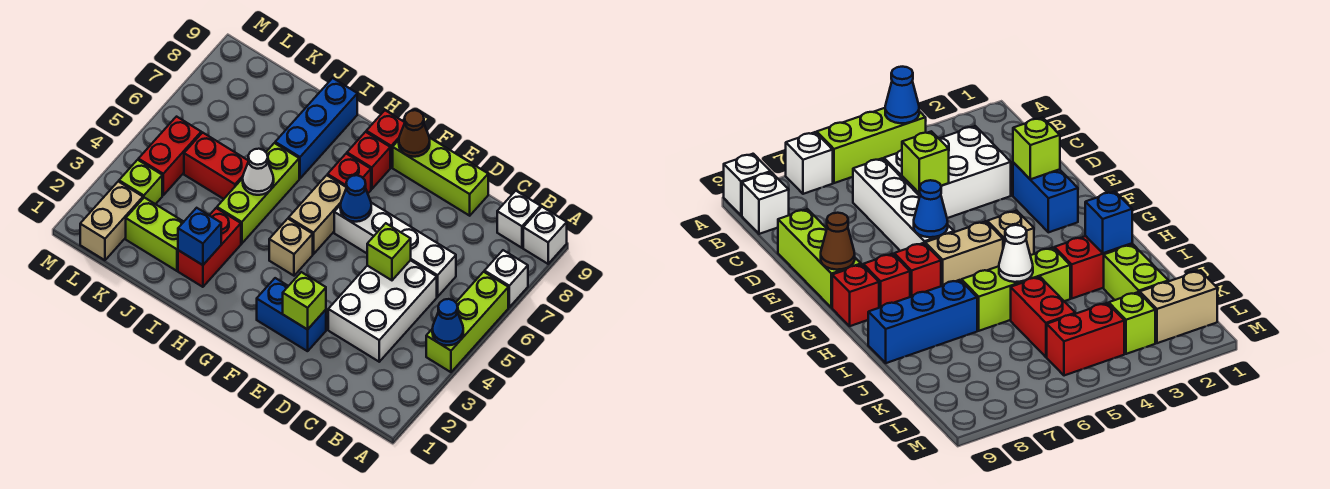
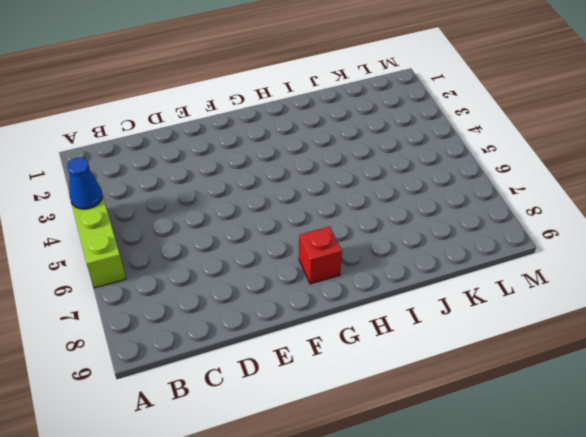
none -> white 1x1 brick [484,250,528,307]
none -> white 1x1 brick [523,207,567,264]
none -> white 1x1 brick [497,191,541,248]

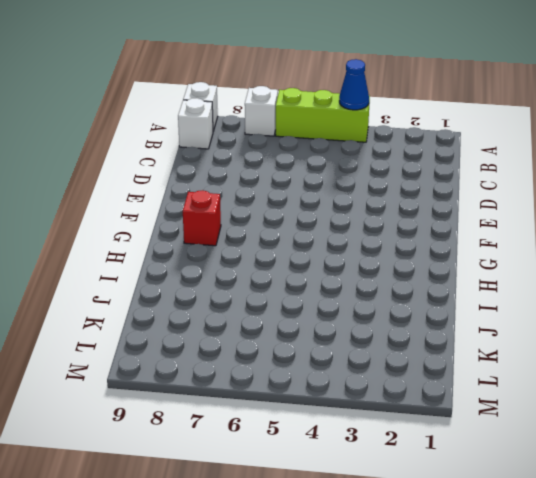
none -> white 2x3 brick [328,260,437,362]
none -> white 1x4 brick [334,203,456,297]
none -> lime 1x3 brick [393,137,488,216]

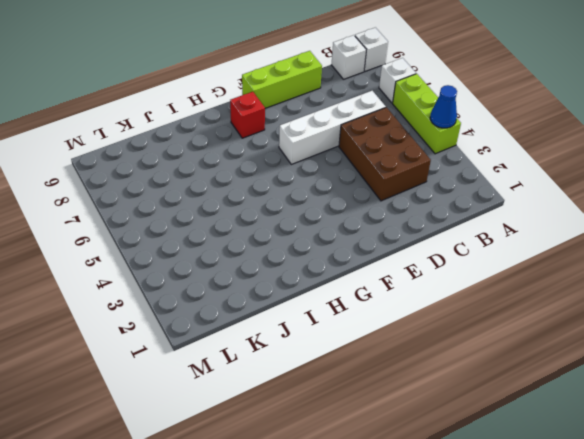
brown 2x3 brick [339,107,431,201] -> white 2x3 brick [328,260,437,362]
none -> blue 1x2 brick [257,278,326,351]
none -> tan 1x1 brick [269,219,313,276]
none -> tan 1x2 brick [289,175,346,254]

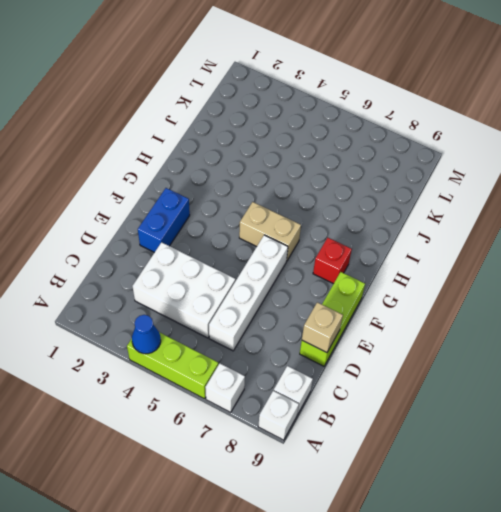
tan 1x1 brick [302,302,343,353] -> tan 1x1 brick moved to [269,219,313,276]
none -> red 1x1 brick [328,154,371,193]
none -> red 1x1 brick [366,110,405,167]
none -> red 1x2 brick [178,208,241,287]

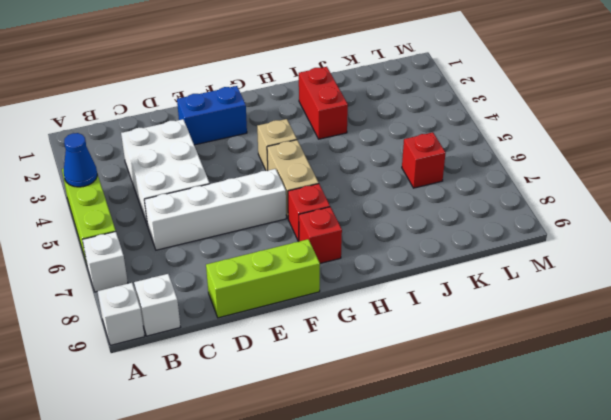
red 1x1 brick [402,132,446,188] -> red 1x1 brick moved to [366,110,405,167]
none -> lime 1x3 brick [217,143,299,244]
none -> blue 1x3 brick [275,78,357,178]
none -> lime 1x2 brick [126,198,184,271]

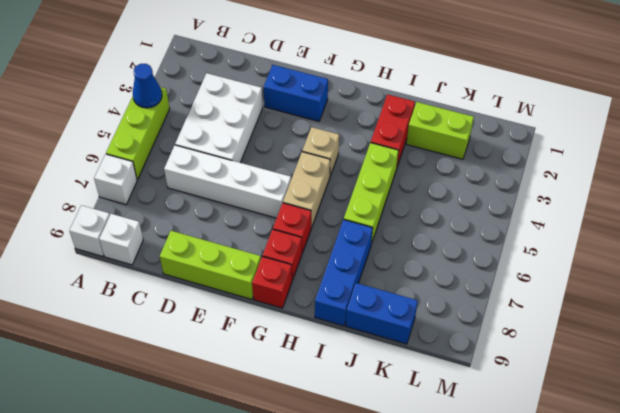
blue 1x2 brick [346,283,418,344] -> none
none -> red 1x2 brick [184,133,249,199]
none -> tan 1x2 brick [80,182,143,260]
none -> lime 1x1 brick [119,160,162,204]

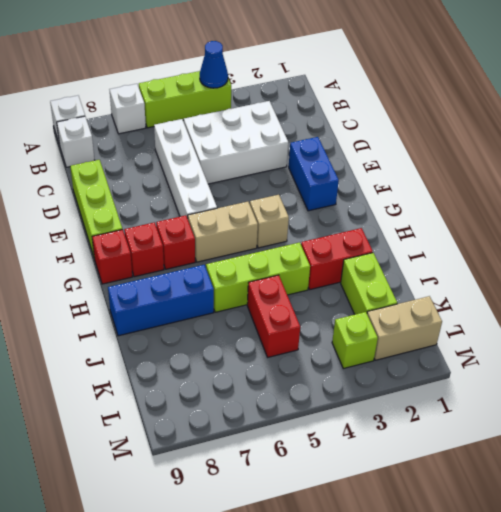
none -> red 1x2 brick [138,117,201,195]
none -> lime 1x1 brick [367,223,411,280]
none -> lime 1x1 brick [283,272,326,330]

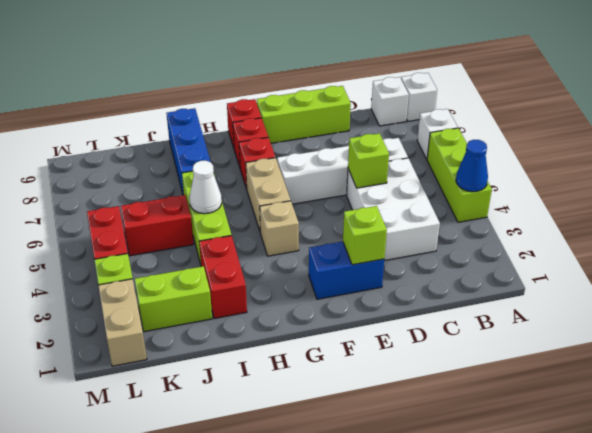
none -> blue 1x1 cone [340,175,371,222]
none -> brown 1x1 cone [399,110,430,157]
none -> blue 1x1 brick [178,208,221,265]

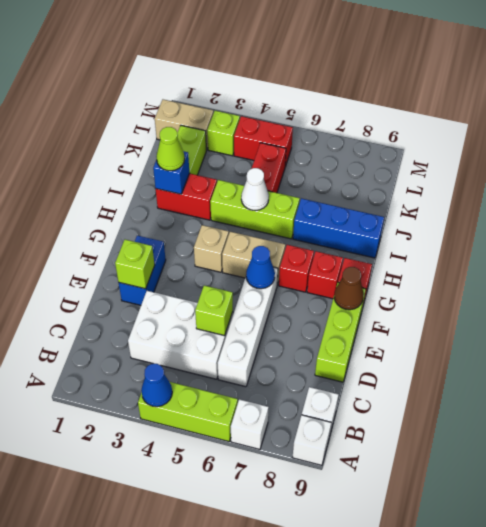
lime 1x1 cone [156,127,185,171] -> none

